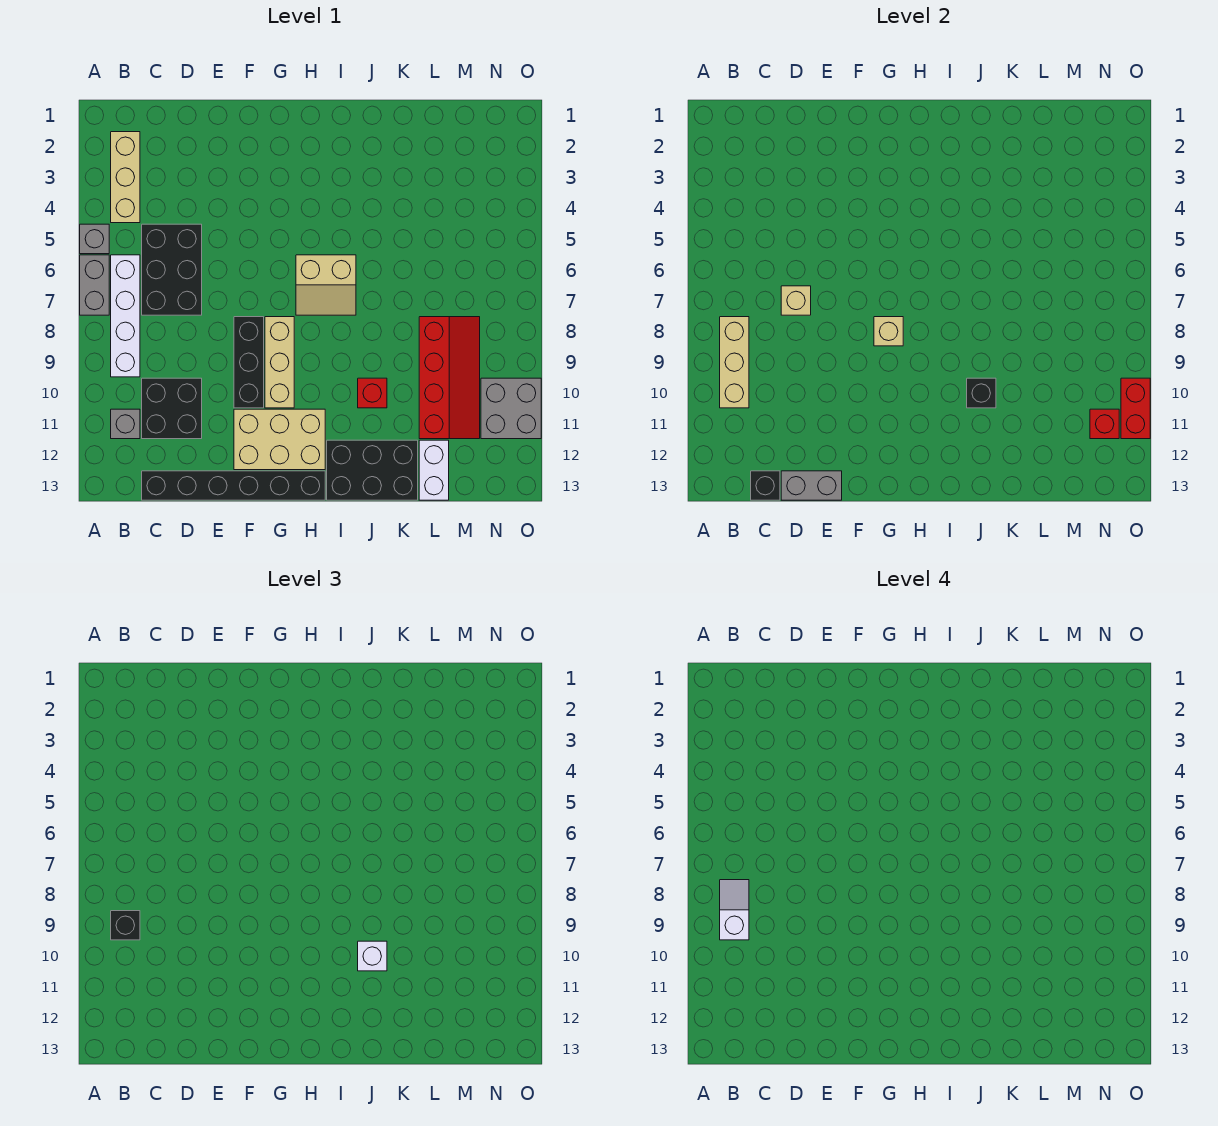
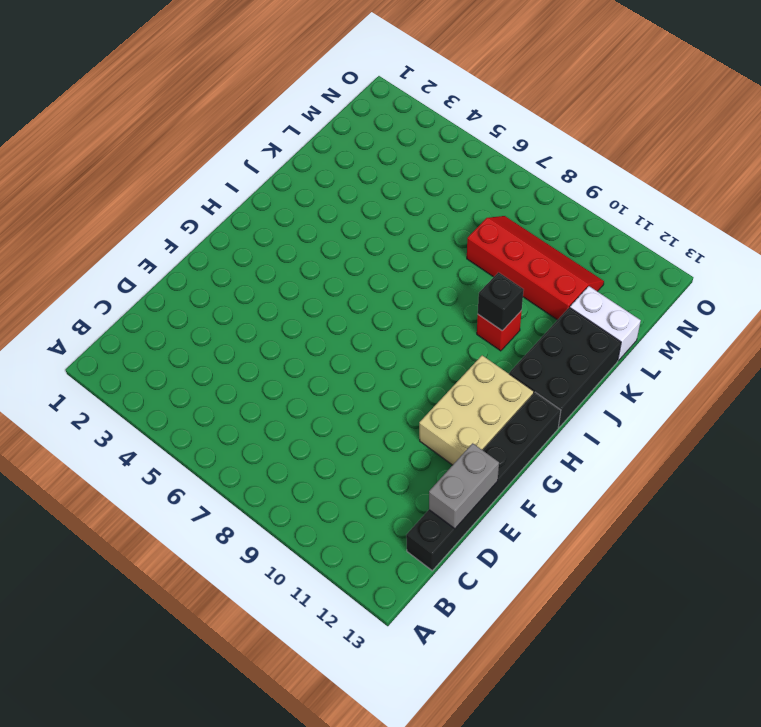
none -> grey 1x1 brick [80,224,109,254]
none -> grey 1x2 brick [80,255,109,315]
none -> tan 1x3 brick [111,132,140,223]

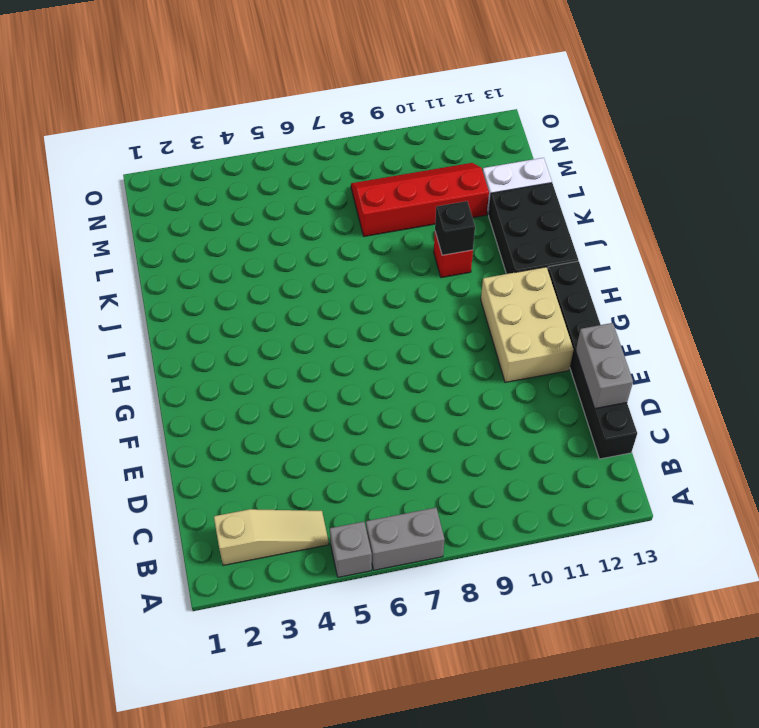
tan 1x3 slope [214,509,329,565] -> tan 1x3 brick [111,132,140,223]
none -> white 1x4 brick [111,255,140,377]
none -> grey 1x1 brick [111,409,140,439]
none -> black 2x3 brick [142,224,202,315]

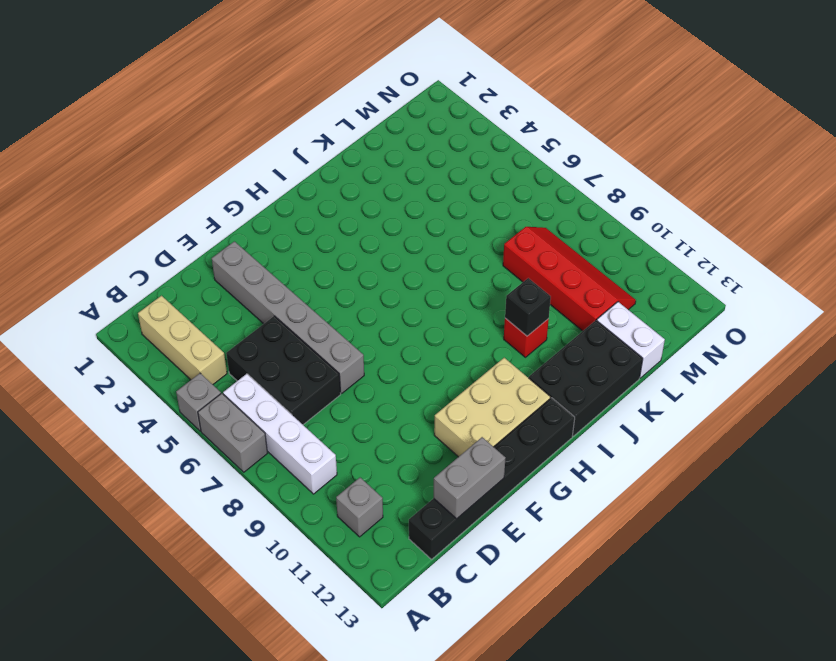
grey 1x6 brick [212,241,364,393] -> none
none -> black 2x2 brick [142,378,202,439]
none -> black 1x3 brick [234,317,264,408]
none -> tan 1x3 brick [265,317,294,408]

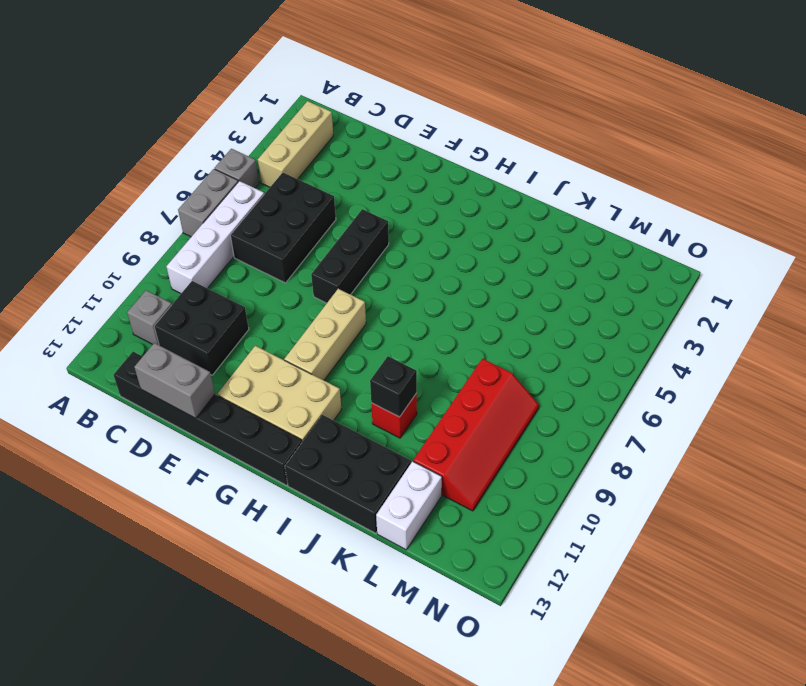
black 1x3 brick [311,209,389,303] -> black 1x3 brick moved to [234,317,264,408]
none -> tan 2x2 slope [296,255,356,315]
none -> grey 2x2 brick [481,378,541,439]
none -> tan 1x3 brick [720,317,749,408]

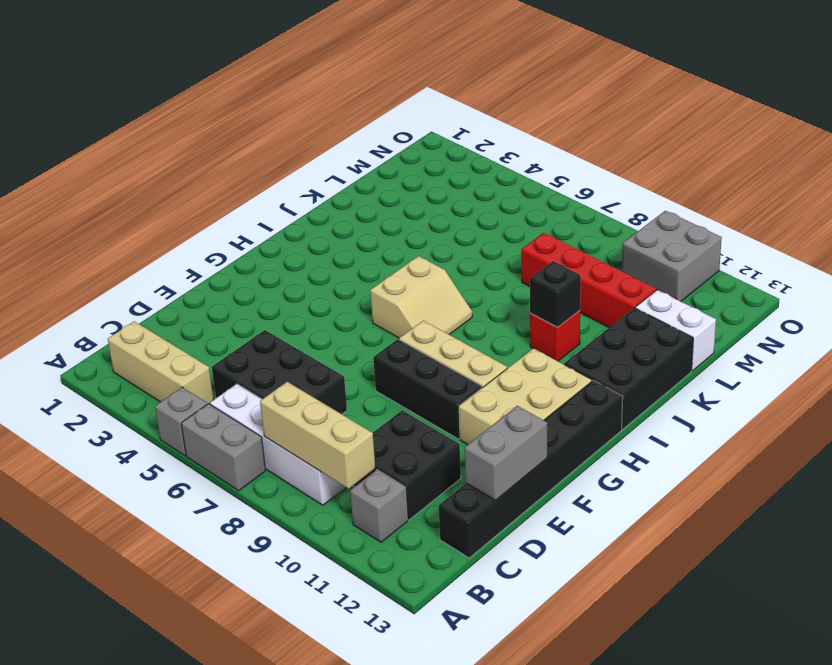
none -> black 1x1 brick [751,471,780,500]
none -> tan 1x1 brick [781,286,811,315]
none -> tan 1x1 brick [874,317,903,346]

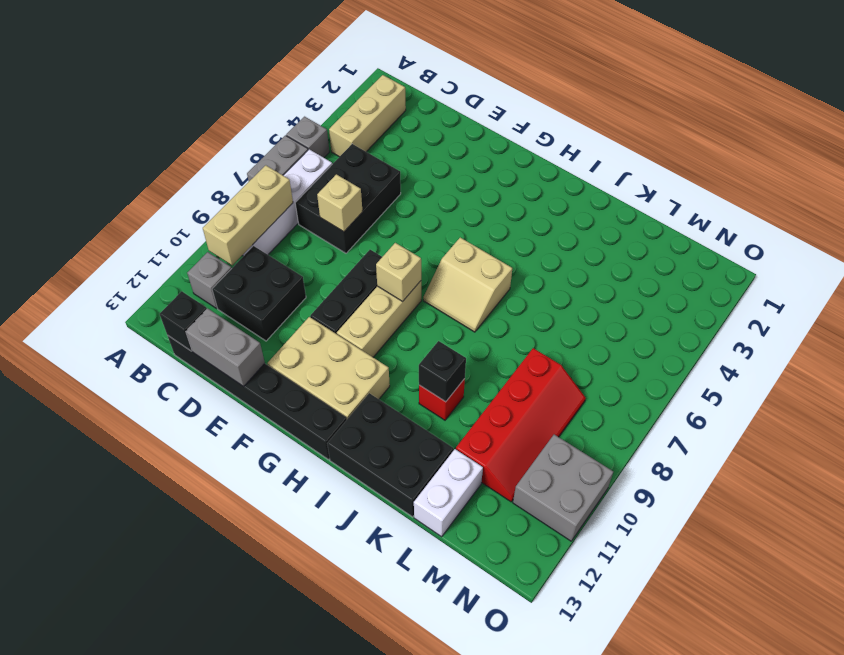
none -> red 1x1 brick [1090,409,1119,439]
none -> red 1x2 brick [1121,378,1150,439]
none -> black 1x1 brick [111,911,140,940]

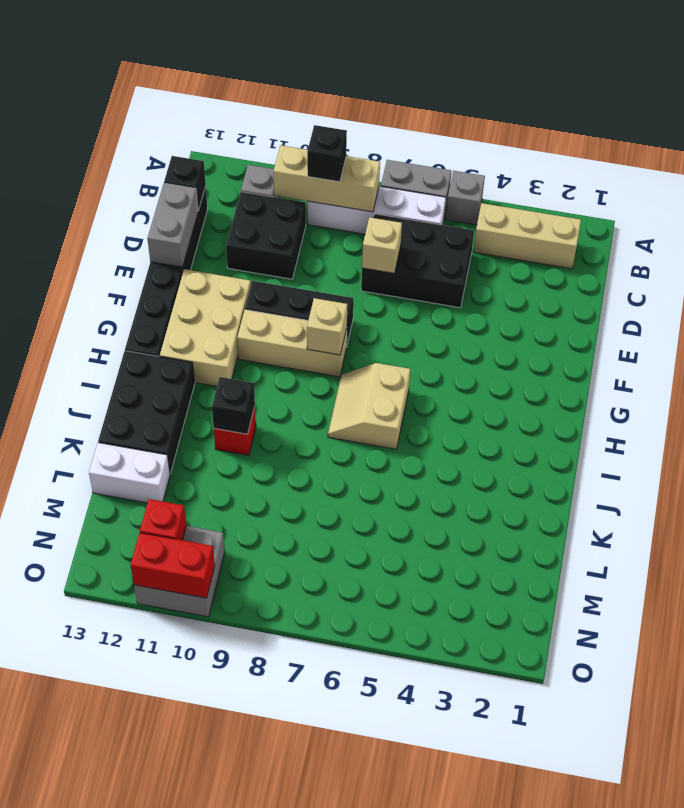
none -> red 2x4 slope [419,317,480,439]
none -> white 1x1 brick [358,941,387,971]
none -> white 1x2 slope [720,880,749,940]

